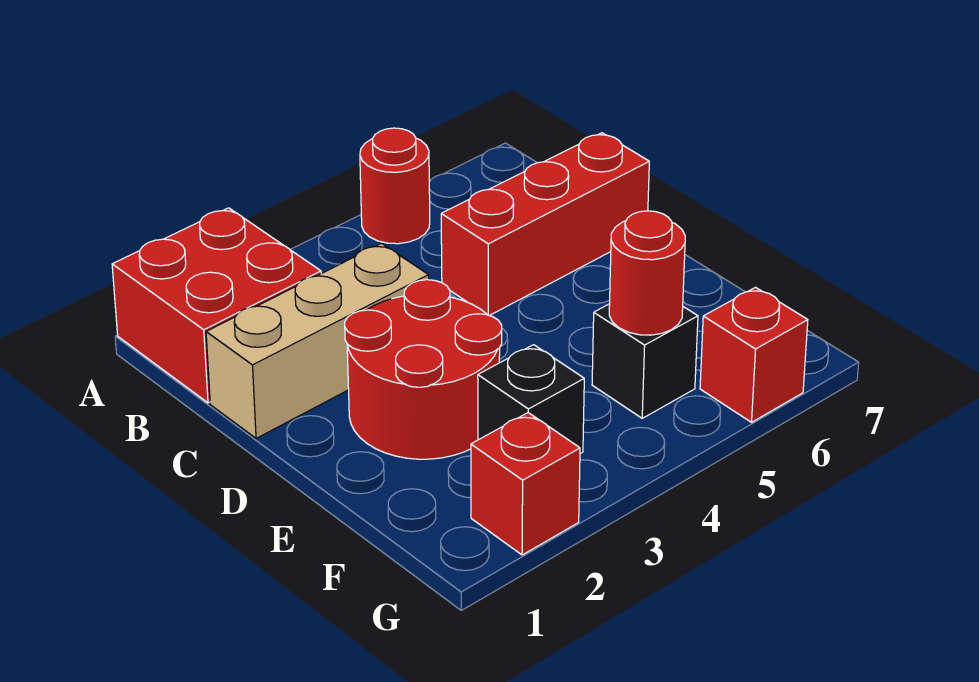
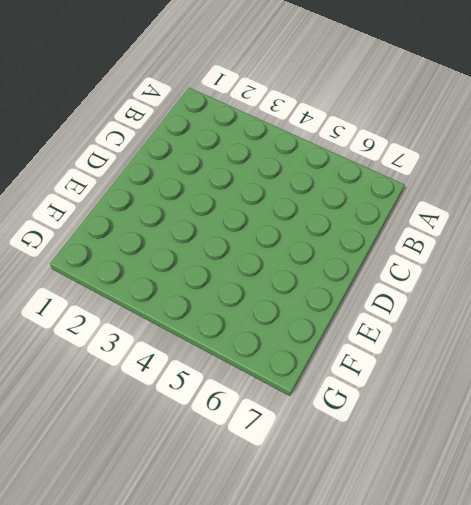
none -> red 2x2 brick [112,208,321,403]
none -> red 1x1 round brick [360,128,430,244]

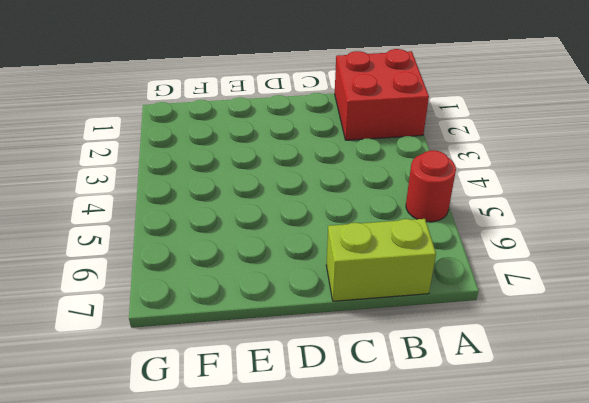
lime 1x2 brick [326,219,436,301] -> red 1x3 brick [441,133,649,316]
none -> tan 1x3 brick [206,243,429,438]
none -> red 2x2 round brick [345,280,502,459]

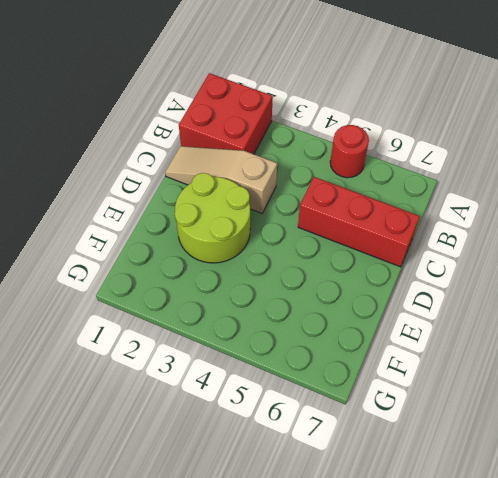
tan 1x3 slope [165,146,277,213] -> tan 1x3 brick [206,243,429,438]
lime 2x2 round brick [175,173,250,263] -> red 2x2 round brick [345,280,502,459]
none -> black 1x1 brick [478,345,584,453]
none -> black 1x1 brick [592,304,698,418]

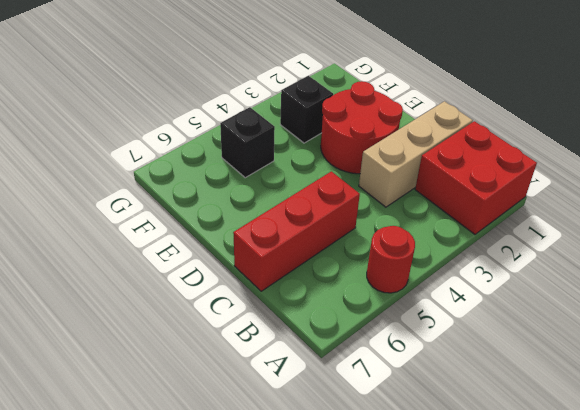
none -> red 1x1 brick [471,413,580,555]
none -> red 1x1 brick [700,287,808,422]

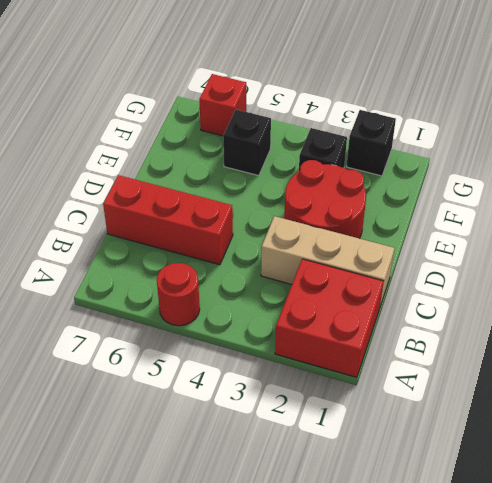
black 1x1 brick [347,110,396,176] -> red 1x1 brick [471,413,580,555]
none -> red 1x1 round brick [609,211,685,335]

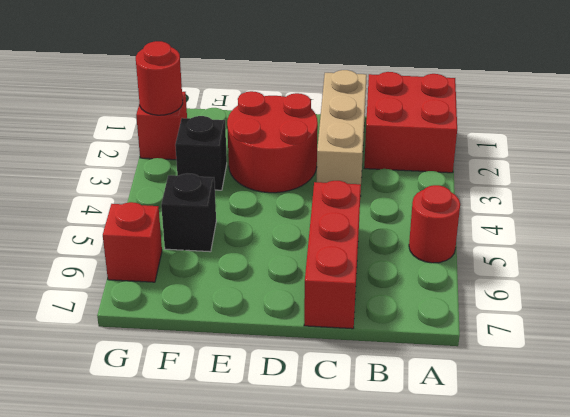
red 1x1 round brick [136,41,183,115] -> red 1x1 round brick moved to [609,211,685,335]

